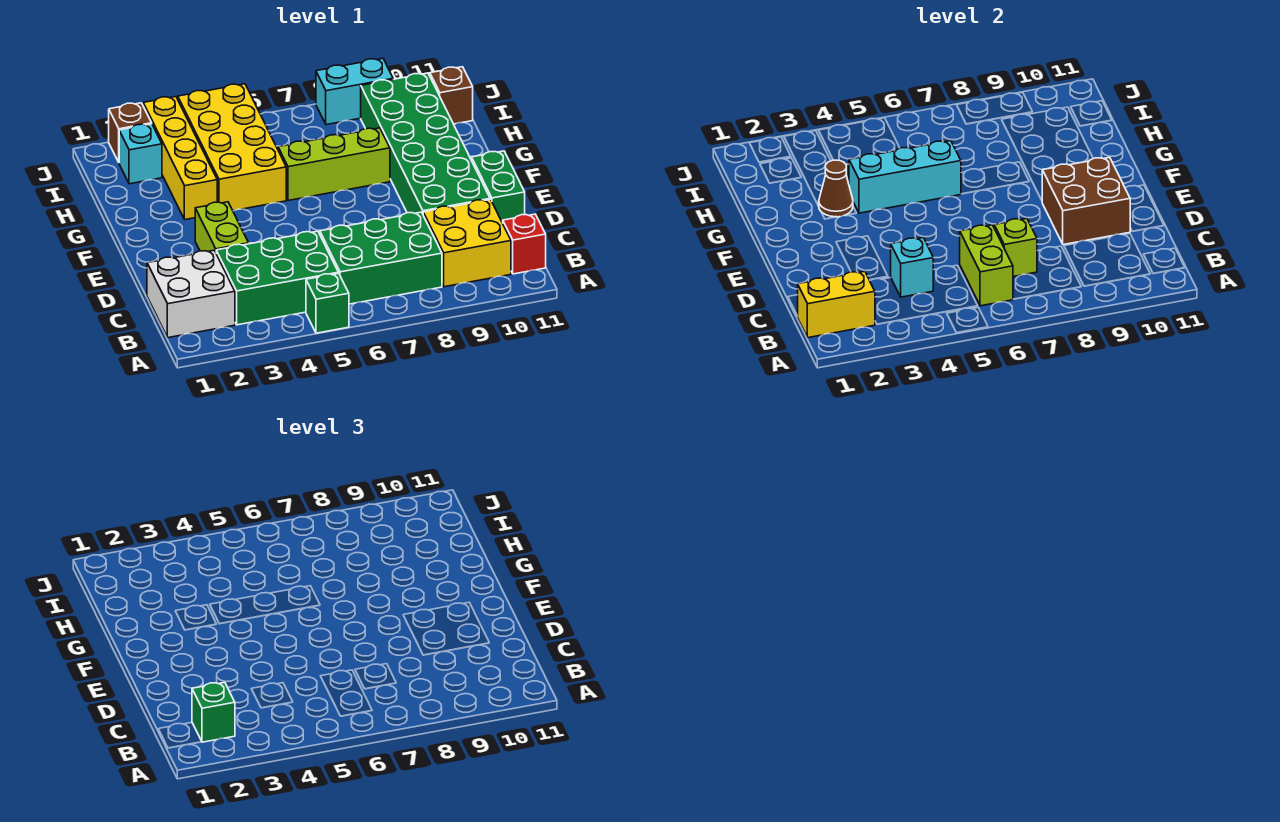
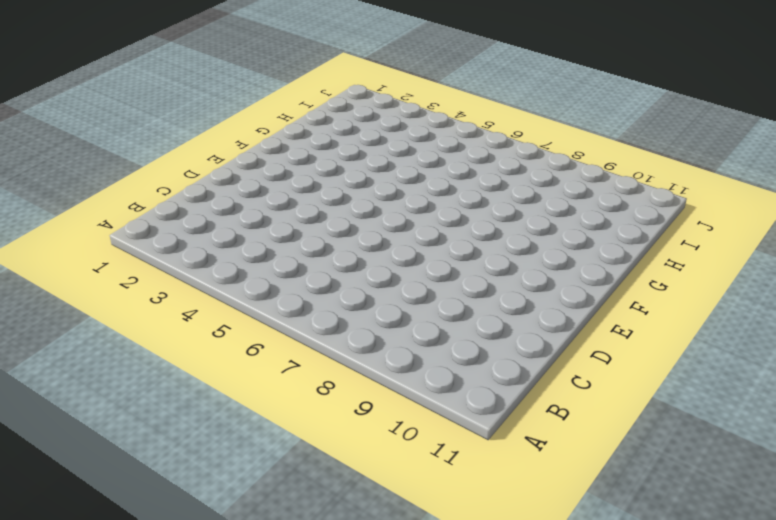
none -> green 1x1 brick [306,273,349,333]
none -> white 2x2 brick [147,250,235,338]
none -> green 2x3 brick [216,231,338,325]

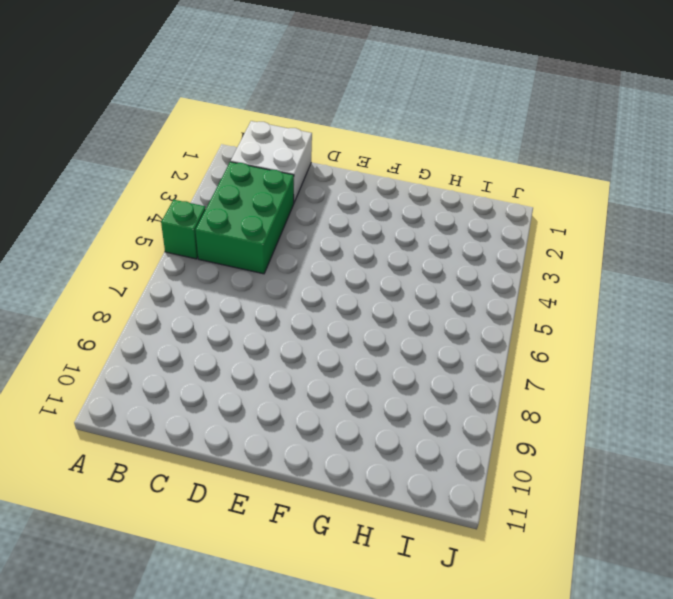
none -> green 2x3 brick [320,212,442,304]
none -> yellow 2x2 brick [423,199,511,287]
none -> red 1x1 brick [503,214,546,274]

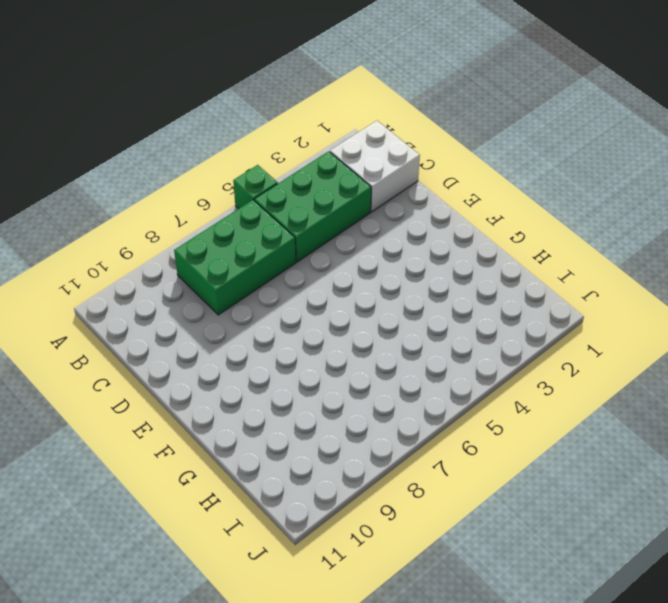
none -> yellow 2x2 brick [423,199,511,287]
none -> red 1x1 brick [503,214,546,274]
none -> lime 1x2 brick [195,202,249,252]

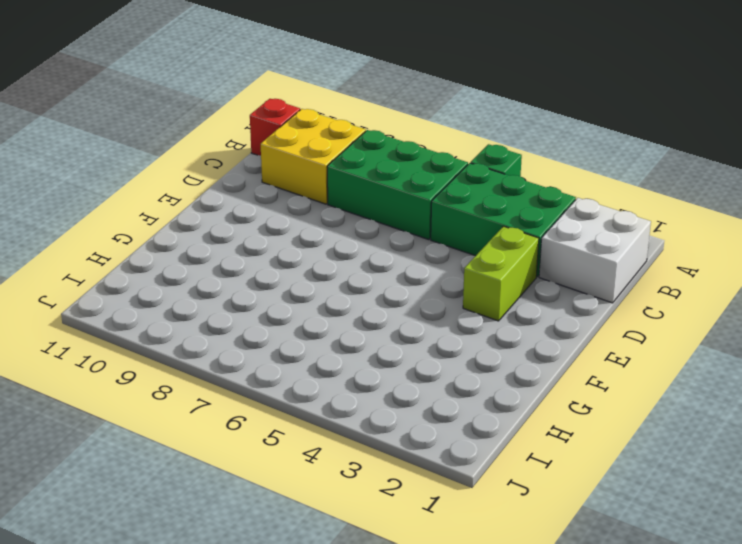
none -> green 2x6 brick [361,73,490,213]
none -> green 1x2 brick [472,151,525,223]
none -> yellow 1x4 brick [143,97,217,219]

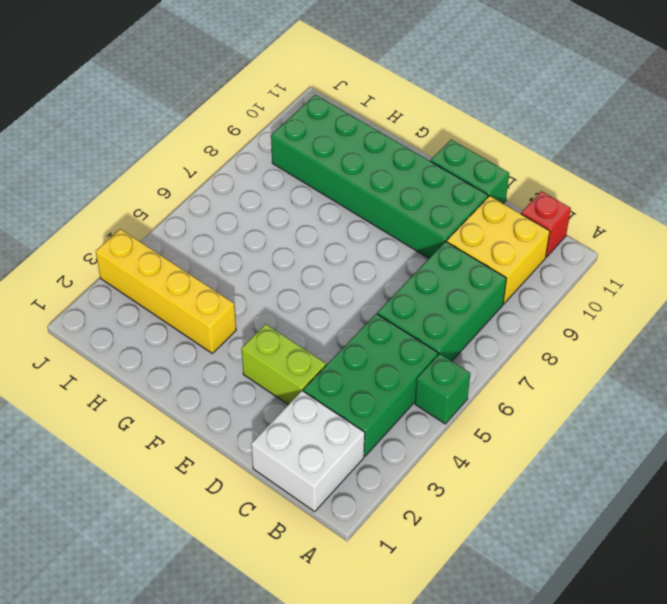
none -> yellow 2x4 brick [178,84,286,211]
none -> lime 1x3 brick [278,128,390,201]
none -> cyan 1x1 brick [119,124,162,184]

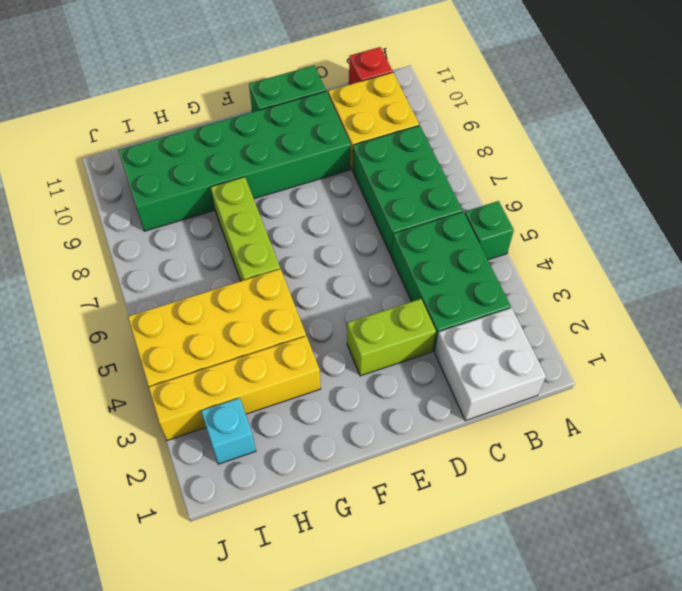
none -> brown 1x1 brick [430,67,473,124]
none -> brown 1x1 brick [109,103,152,162]
none -> cyan 1x2 brick [316,58,393,125]

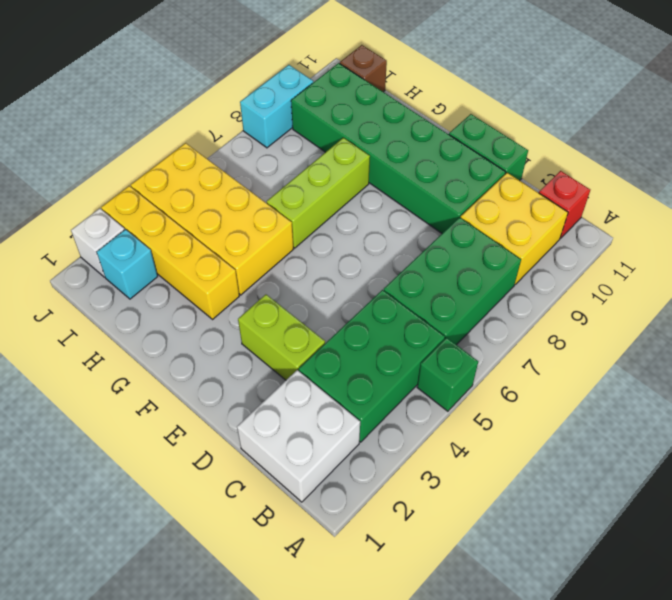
white 1x1 brick [71,208,125,277] -> brown 1x1 brick [109,103,152,162]
none -> yellow 1x2 brick [798,271,875,338]
none -> lime 1x2 brick [960,225,1013,306]
none -> cyan 1x1 brick [891,238,933,297]

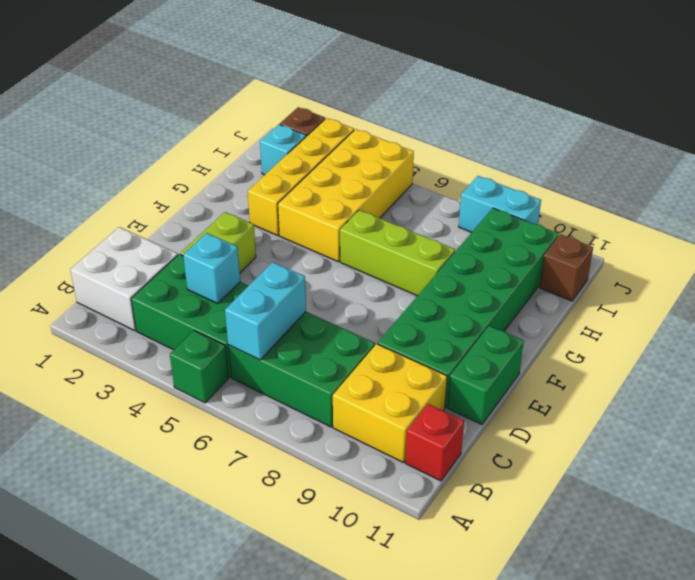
cyan 1x2 brick [225,262,306,360] -> lime 1x2 brick [960,225,1013,306]
none -> yellow 1x2 brick [798,271,875,338]
none -> lime 1x1 brick [994,219,1037,277]
none -> brown 2x2 brick [1042,157,1130,245]

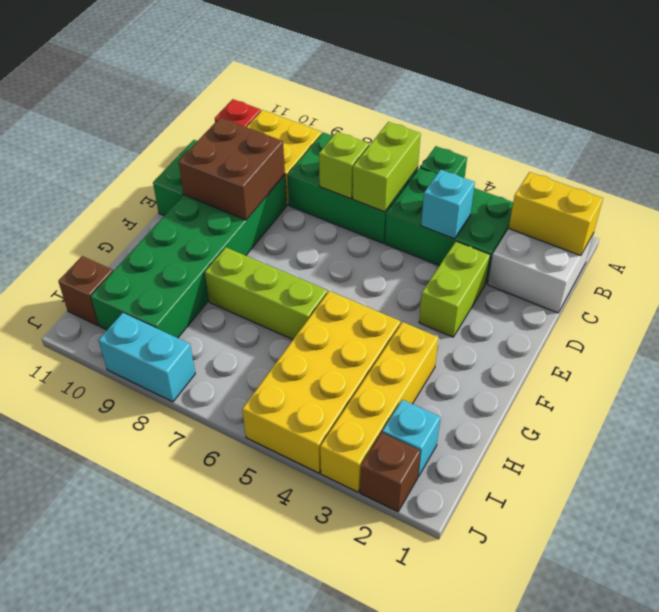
none -> brown 1x1 cone [819,160,853,217]
none -> cyan 1x3 brick [849,141,961,213]
none -> green 1x1 brick [192,682,235,742]

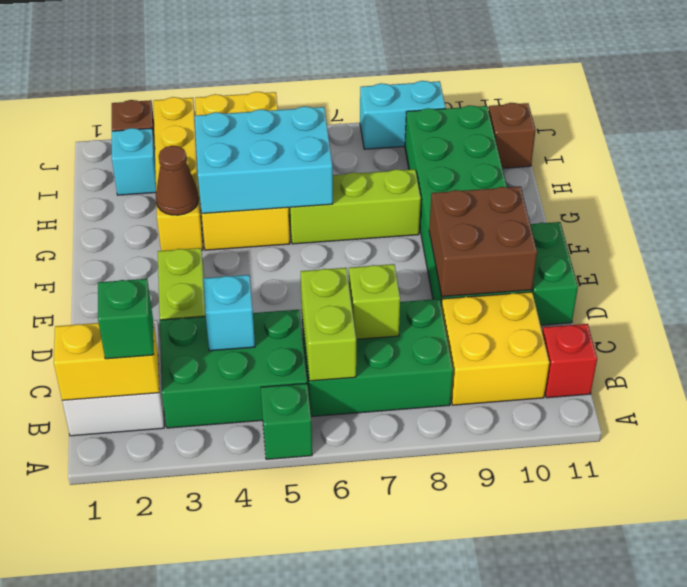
cyan 2x3 brick [195,106,333,213] -> cyan 1x3 brick [849,141,961,213]

